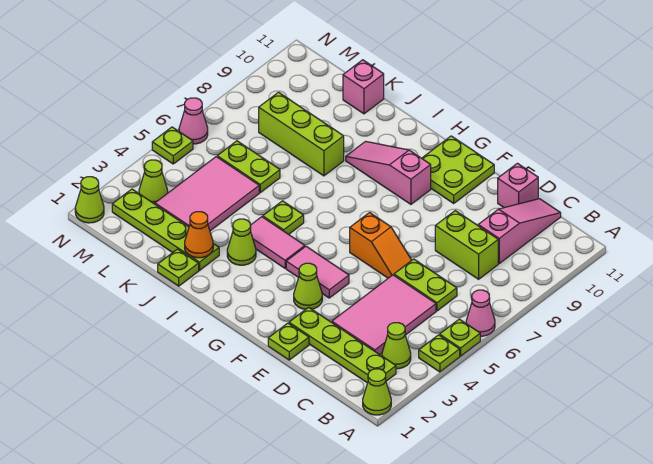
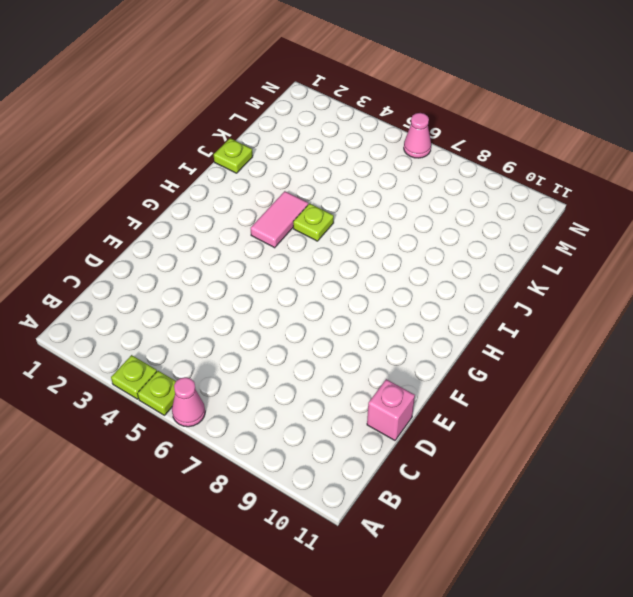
none -> lime 1x1 cone [363,369,391,415]
none -> lime 1x4 plate [289,307,396,383]
none -> lime 1x1 cone [382,323,411,369]
none -> pink 2x3 tile [332,275,436,355]

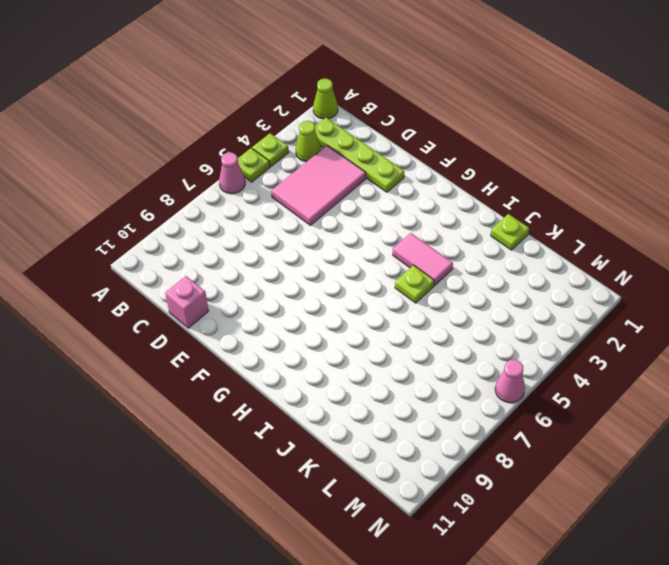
none -> lime 1x2 plate [394,259,457,311]
none -> lime 1x2 brick [435,211,498,279]
none -> pink 1x3 slope [478,199,561,263]
none -> lime 1x1 plate [268,323,309,360]

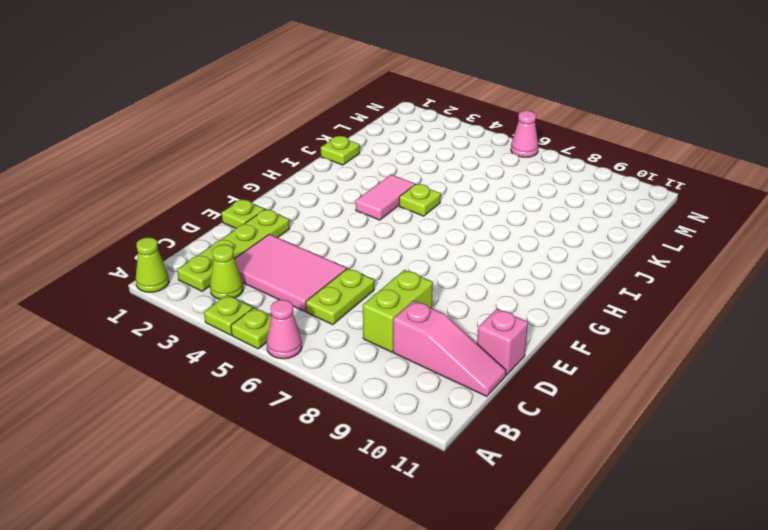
none -> orange 1x2 slope [350,213,412,278]
none -> lime 1x1 cone [294,263,322,310]
none -> pink 1x2 tile [286,246,349,298]
none -> lime 2x2 plate [422,136,494,203]

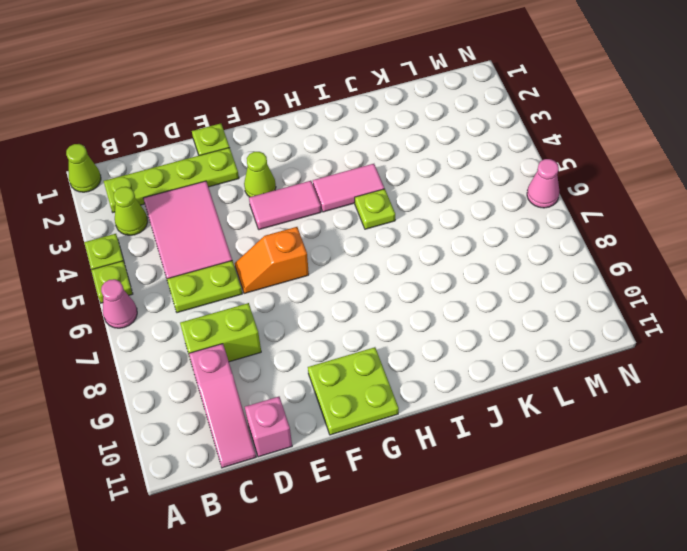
none -> pink 1x3 slope [346,141,431,204]
none -> lime 1x1 cone [227,219,256,265]
none -> lime 1x1 plate [158,249,199,286]
none -> lime 1x4 plate [112,189,219,270]

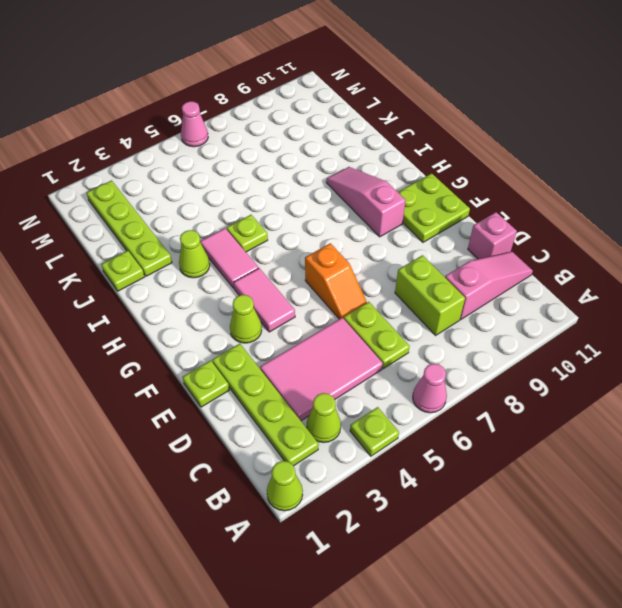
none -> lime 1x1 plate [440,319,480,356]
none -> lime 1x3 brick [259,92,344,176]
none -> pink 2x3 tile [155,157,259,231]
none -> lime 1x2 plate [217,141,280,192]

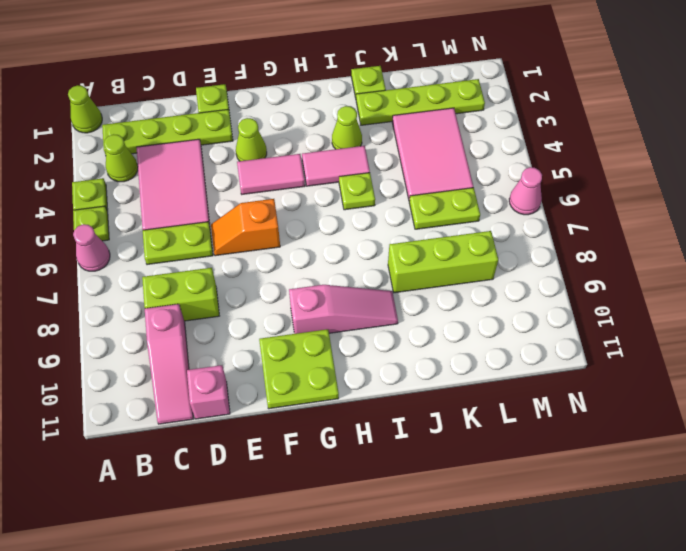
none -> pink 1x1 brick [343,60,384,114]
none -> lime 1x1 cone [139,160,168,204]
none -> lime 1x1 cone [75,177,104,223]
none -> lime 1x1 plate [152,127,193,164]

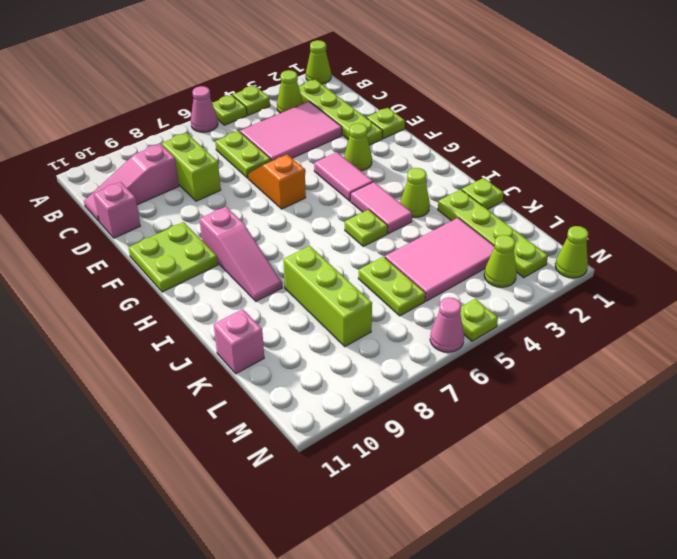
none -> orange 1x1 cone [185,212,213,258]

